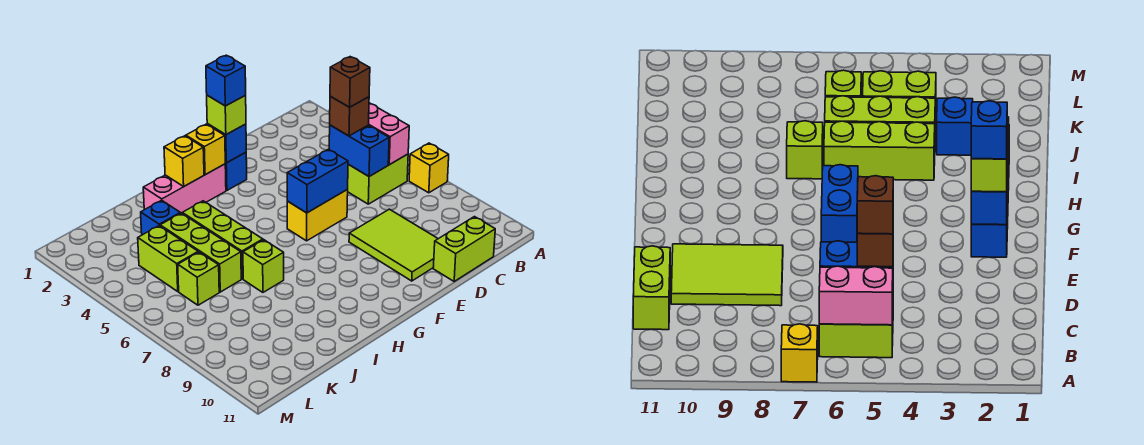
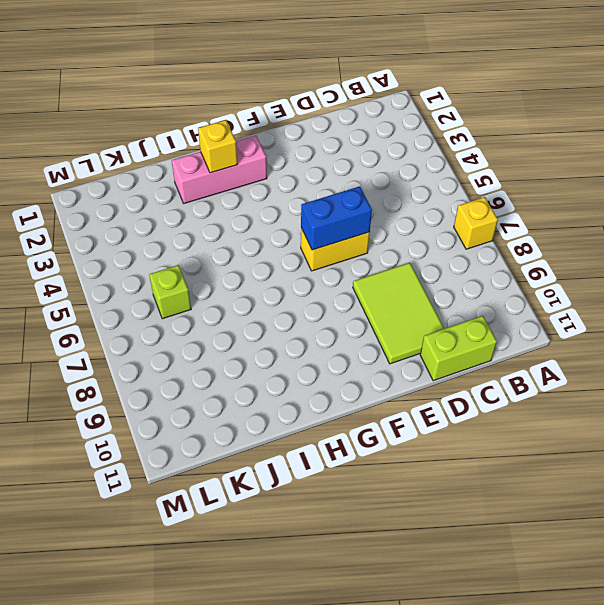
none -> lime 2x2 brick [348,154,408,204]
none -> blue 1x1 brick [225,152,247,190]
none -> lime 1x3 brick [182,201,263,279]

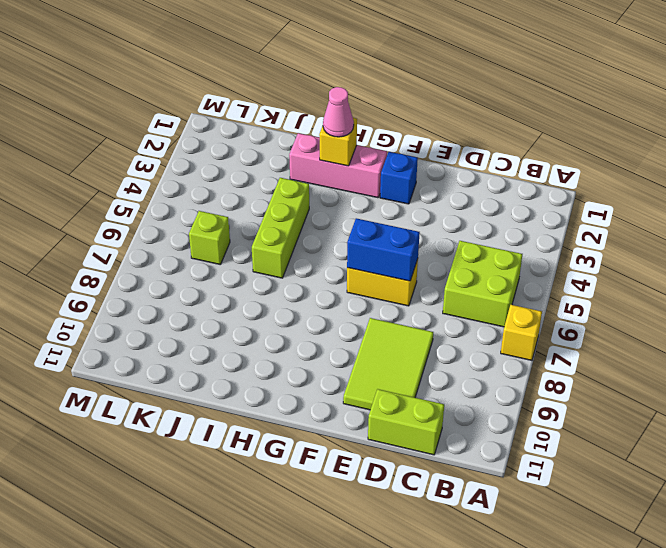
pink 1x1 cone [323,87,354,137] -> none
none -> lime 1x1 brick [243,240,284,292]
none -> blue 1x1 brick [141,200,180,235]
none -> lime 1x3 brick [160,213,241,292]

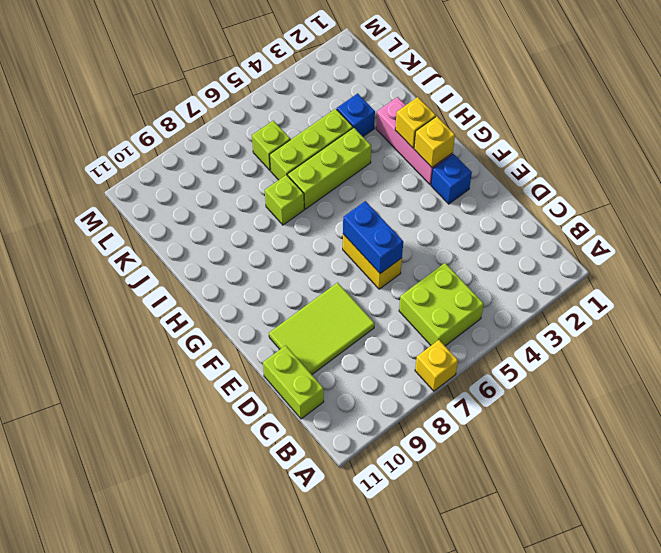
none -> lime 1x2 brick [138,226,198,291]
none -> pink 1x2 brick [369,103,409,165]
none -> blue 1x2 brick [329,125,389,176]

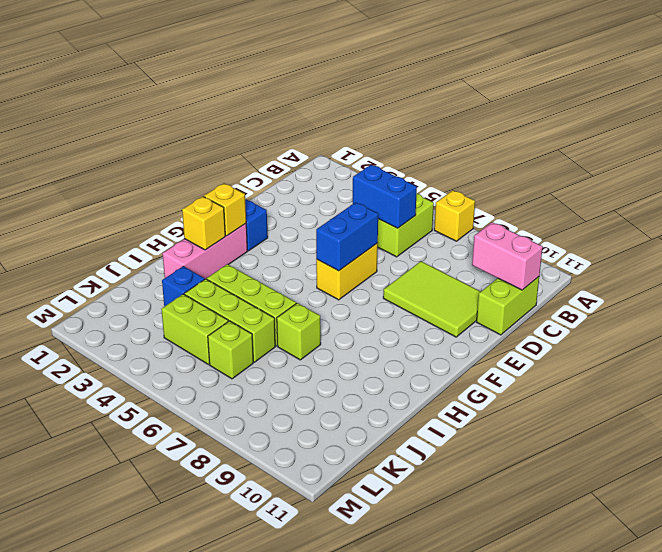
pink 1x2 brick [472,222,543,290] -> pink 1x2 brick moved to [369,103,409,165]
none -> blue 1x1 brick [207,124,246,163]
none -> brown 1x1 brick [330,96,369,136]
none -> lime 1x1 brick [207,95,246,135]

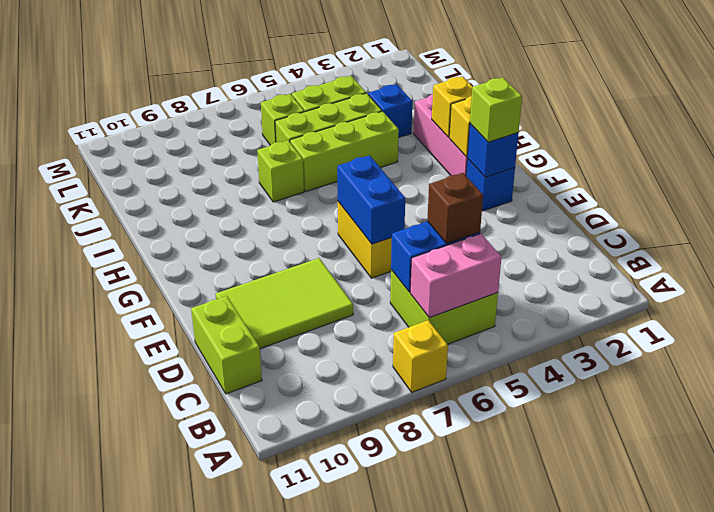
none -> brown 1x1 brick [330,57,370,107]
none -> blue 1x1 brick [206,55,246,106]

